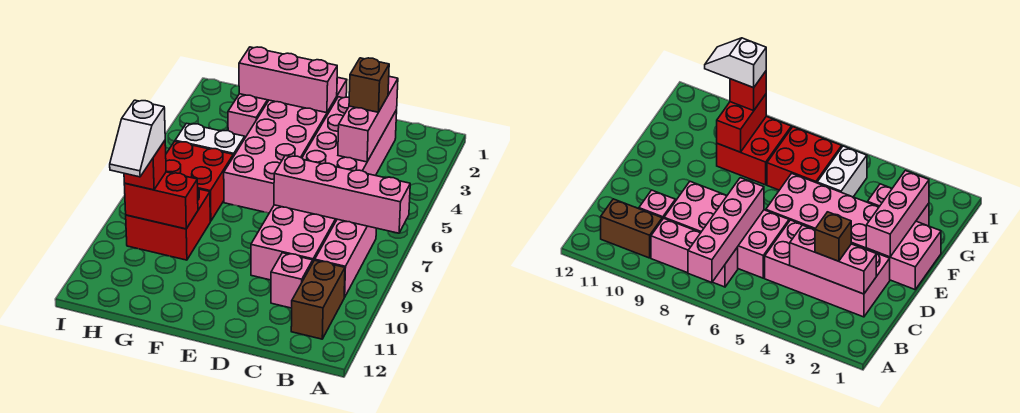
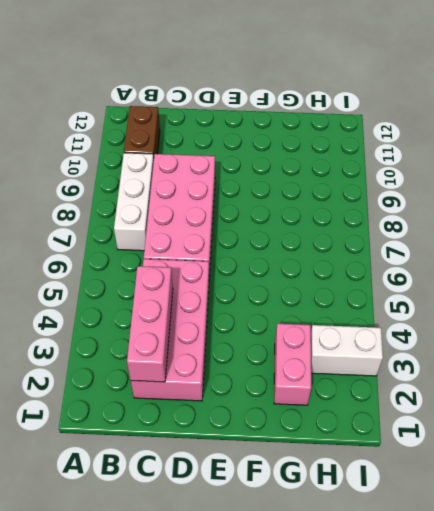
white 1x3 brick [114,153,154,251] -> pink 1x3 brick [315,219,376,297]
white 1x2 brick [311,325,383,376] -> white 1x2 brick moved to [175,123,245,157]
none -> pink 1x1 brick [271,253,313,308]
none -> pink 2x6 brick [224,77,347,213]
none -> red 2x2 brick [166,141,233,221]

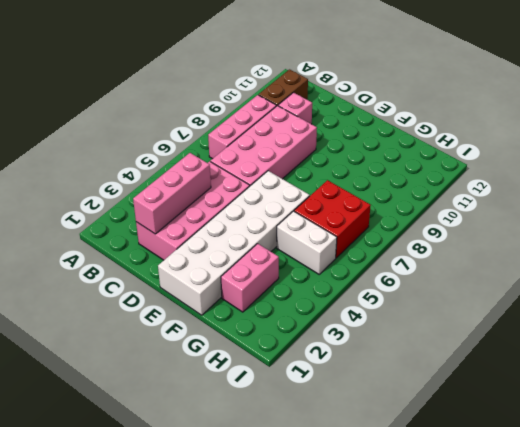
white 2x6 brick [158,171,310,315] -> pink 2x6 brick [224,77,347,213]
none -> red 2x2 brick [126,189,210,260]
none -> pink 1x4 brick [274,156,410,233]
none -> pink 1x3 brick [239,47,337,113]

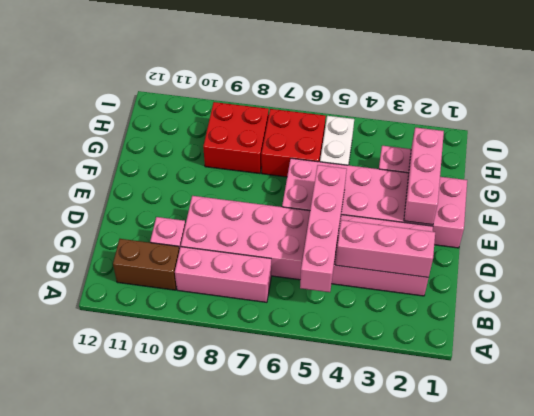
pink 1x4 brick [300,165,347,292] -> pink 1x4 brick moved to [274,156,410,233]
none -> red 1x2 brick [124,172,198,229]
none -> brown 1x1 brick [349,58,389,112]
none -> red 1x1 brick [124,141,166,190]

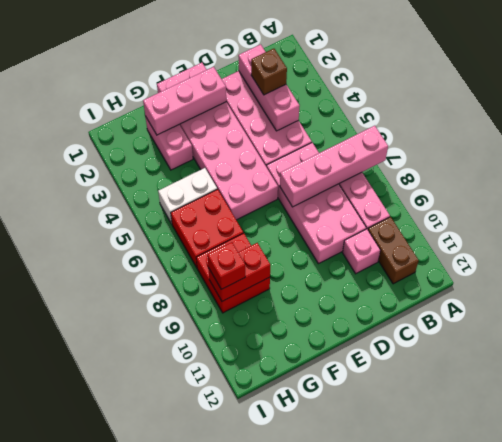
none -> white 1x2 slope [110,100,165,177]

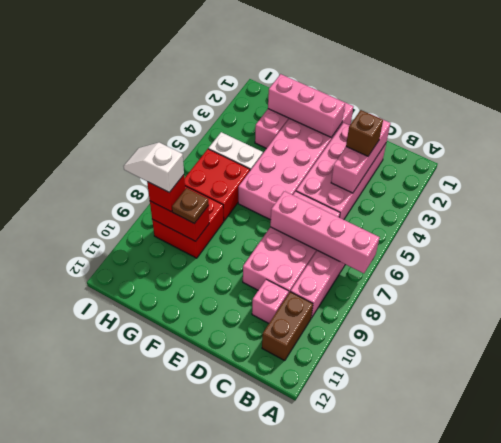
brown 1x1 plate [172,188,209,224] -> none
white 1x2 slope [124,143,184,192] -> white 1x2 slope turned to [110,100,165,177]

